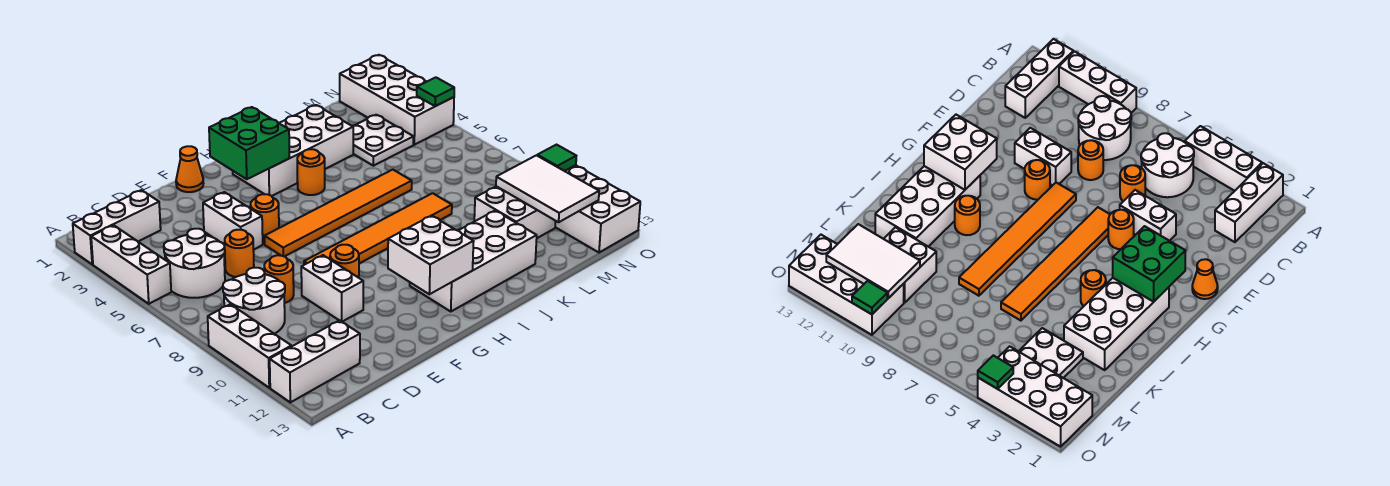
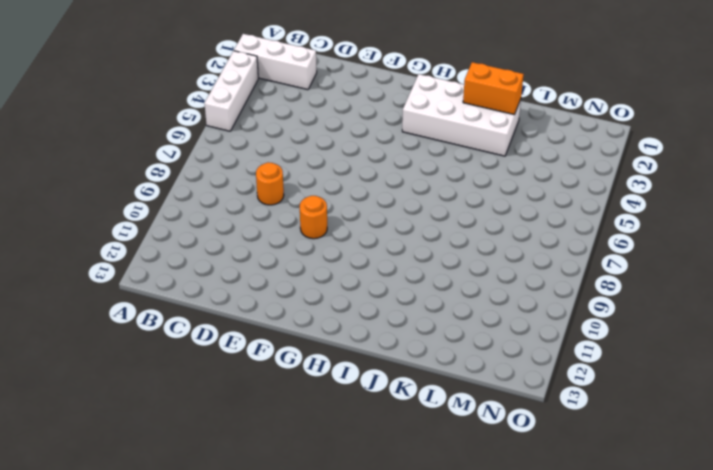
orange 1x2 brick [463,62,524,115] -> none
none -> white 1x3 brick [208,304,291,388]
none -> white 1x3 brick [270,320,360,402]
none -> white 2x2 round brick [164,229,225,298]

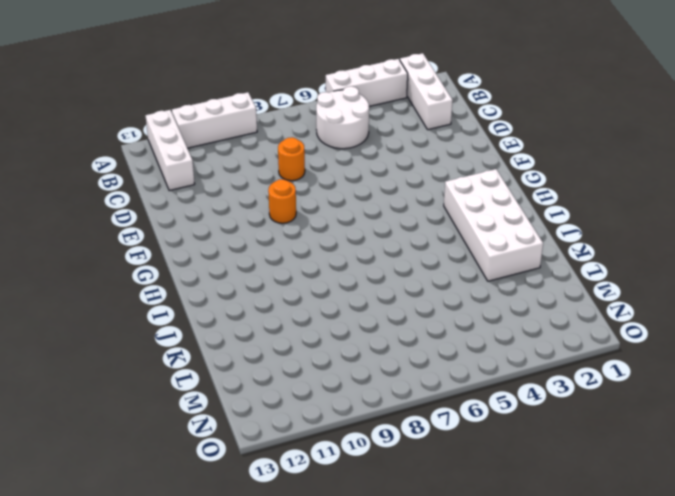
none -> white 2x2 round brick [223,268,285,334]
none -> orange 1x1 round brick [225,230,254,277]
none -> white 1x2 brick [203,192,263,250]

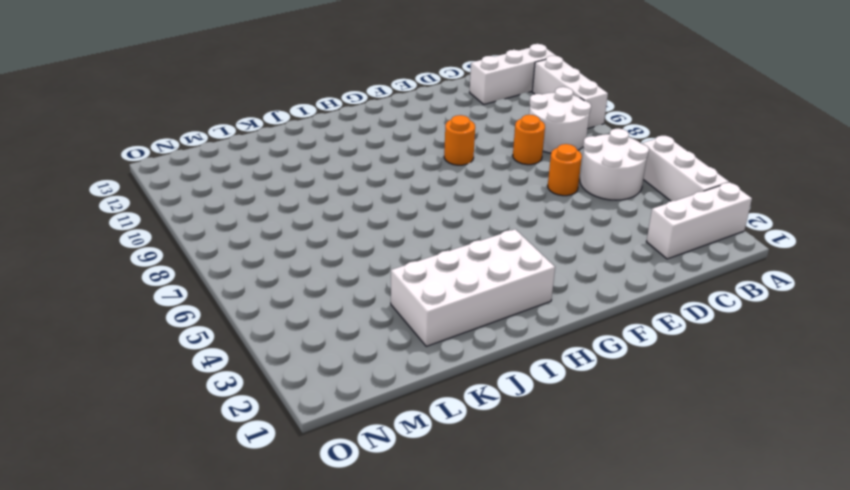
none -> white 1x2 brick [203,192,263,250]
none -> white 1x2 brick [301,255,363,322]
none -> orange 1x1 cone [176,146,203,192]

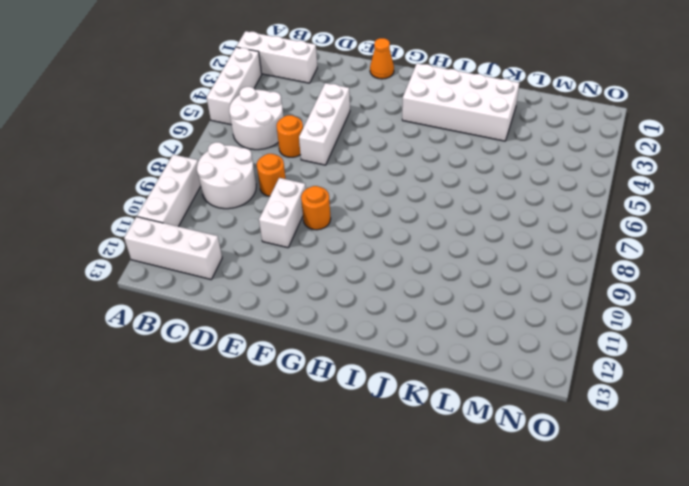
white 1x3 brick [299,83,350,165] -> white 1x2 brick [203,192,263,250]
none -> orange 1x1 round brick [251,194,279,241]
none -> orange 1x6 tile [265,170,412,257]
none -> orange 1x6 tile [304,193,452,265]

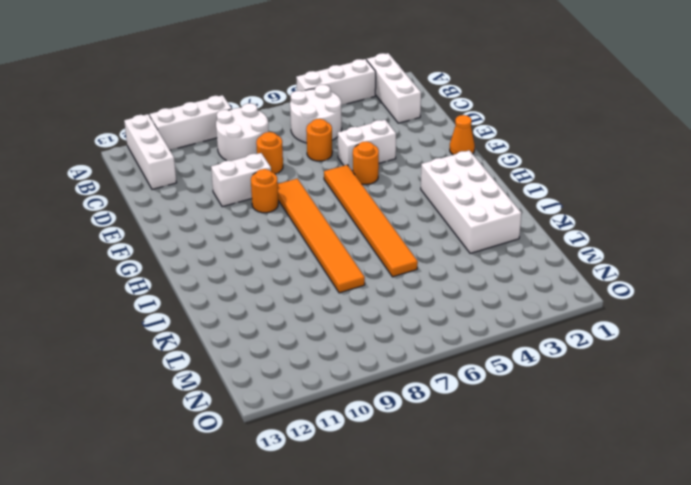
none -> white 2x4 brick [410,211,537,312]
none -> orange 1x1 round brick [297,149,325,195]
none -> orange 1x1 round brick [955,196,980,235]

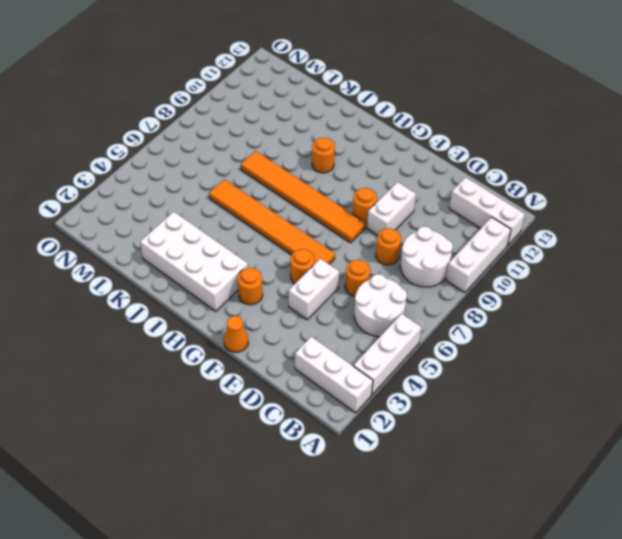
orange 1x1 round brick [238,268,263,305] -> orange 1x1 round brick moved to [297,149,325,195]
none -> white 2x4 brick [410,211,537,312]
none -> white 2x2 plate [353,115,414,166]
none -> white 2x2 brick [474,186,555,238]

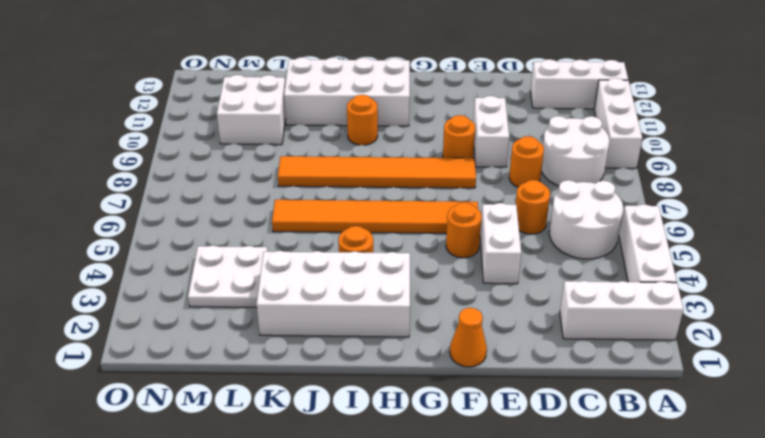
none -> white 2x4 brick [340,55,454,145]
none -> white 2x4 brick [555,165,640,253]
none -> green 2x2 brick [209,107,290,179]

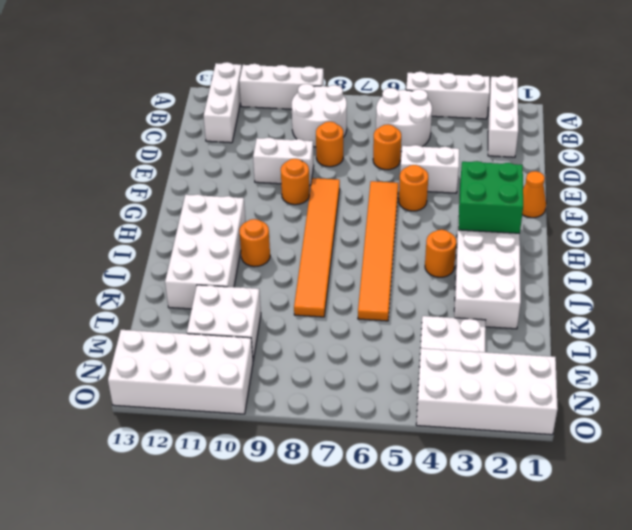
none -> white 2x2 brick [388,215,474,294]
none -> white 2x3 tile [496,155,599,222]
none -> green 1x1 tile [417,77,454,106]

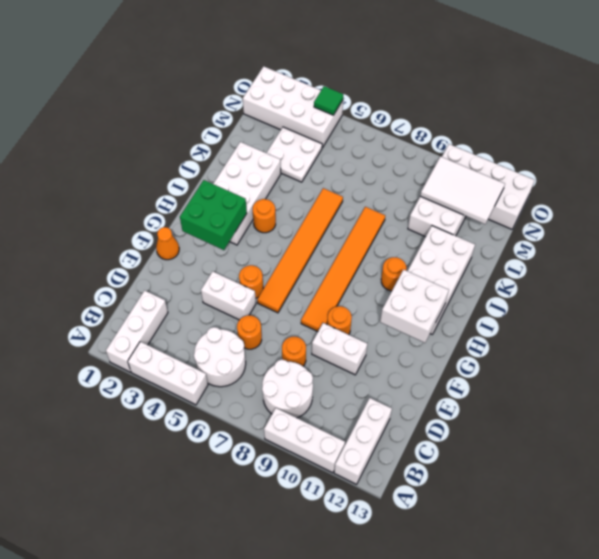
none -> green 1x1 tile [537,145,576,171]

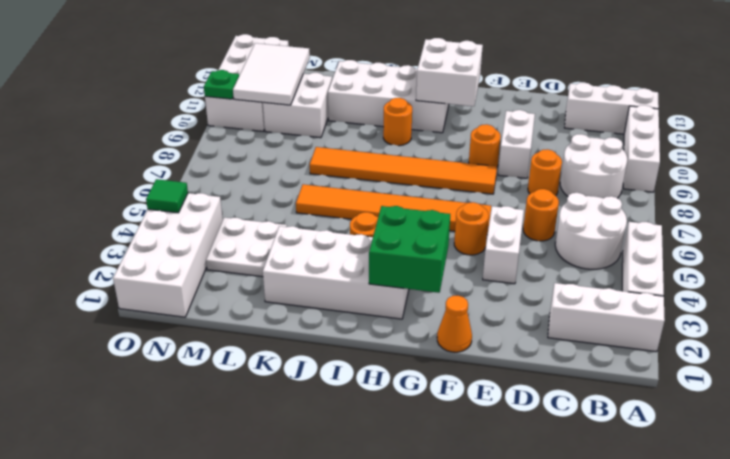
green 1x1 plate [204,70,239,99] -> green 1x1 tile [537,145,576,171]

